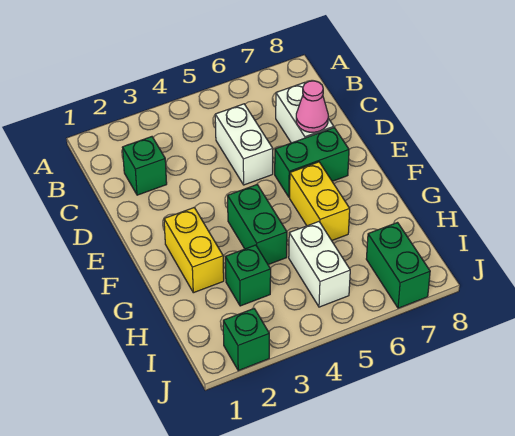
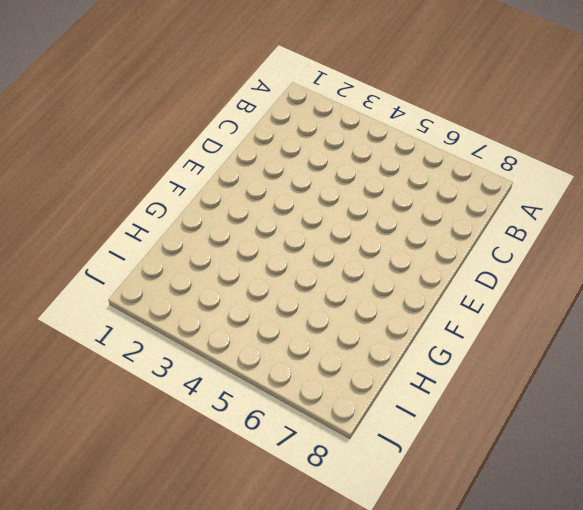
none -> green 1x1 brick [123,137,167,195]
none -> white 1x2 brick [215,104,273,185]
none -> white 1x2 brick [276,83,334,143]

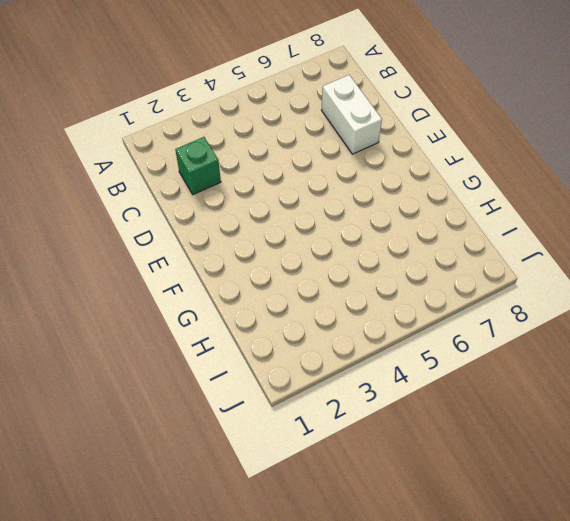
none -> white 1x2 brick [215,104,273,185]
none -> green 1x2 brick [275,128,349,197]
none -> yellow 1x2 brick [164,208,224,293]

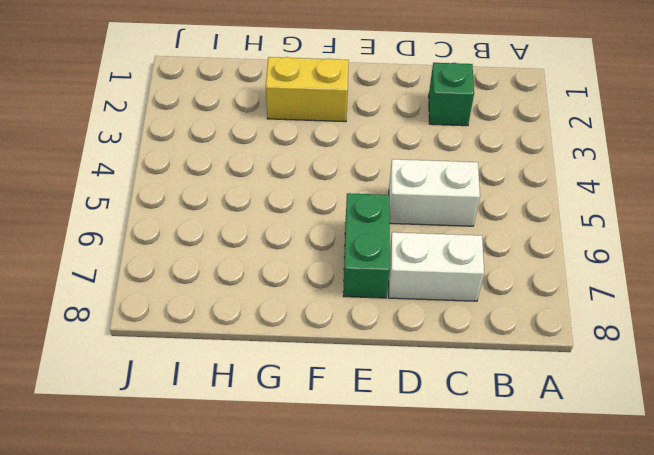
none -> green 1x2 brick [228,185,287,265]
none -> yellow 1x2 brick [290,162,350,240]
none -> green 1x1 brick [225,245,271,306]

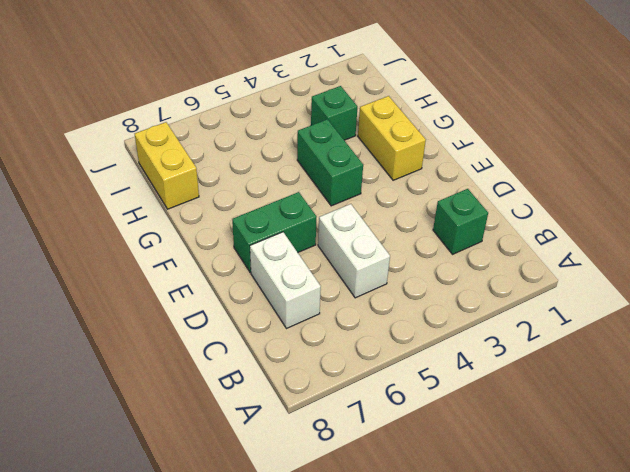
yellow 1x2 brick [135,122,199,209] -> yellow 1x2 brick moved to [290,162,350,240]
none -> white 1x2 brick [289,222,350,307]
none -> green 1x2 brick [366,223,430,308]
none -> green 1x1 brick [223,309,269,371]

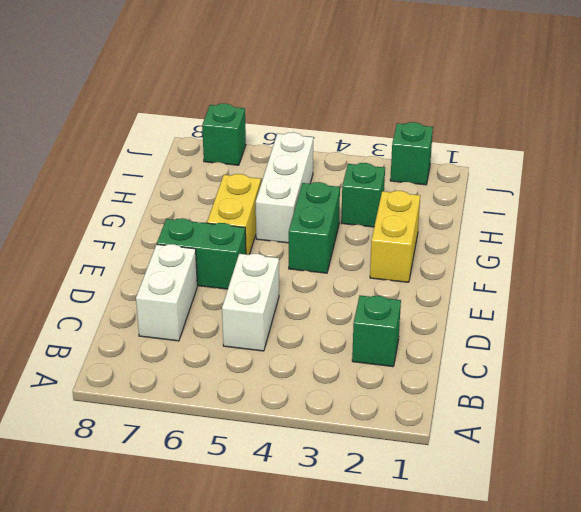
white 1x3 brick [256,132,313,243] -> white 1x2 brick [289,222,350,307]
green 1x1 brick [202,104,246,165] -> green 1x2 brick [366,223,430,308]
none -> pink 1x1 cone [296,81,328,132]

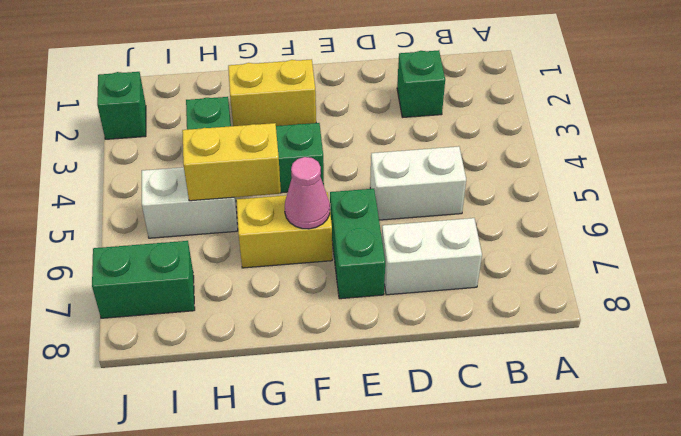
pink 1x1 cone [285,157,330,229] -> pink 1x1 cone moved to [296,81,328,132]
yellow 1x2 brick [182,123,281,201] -> none

